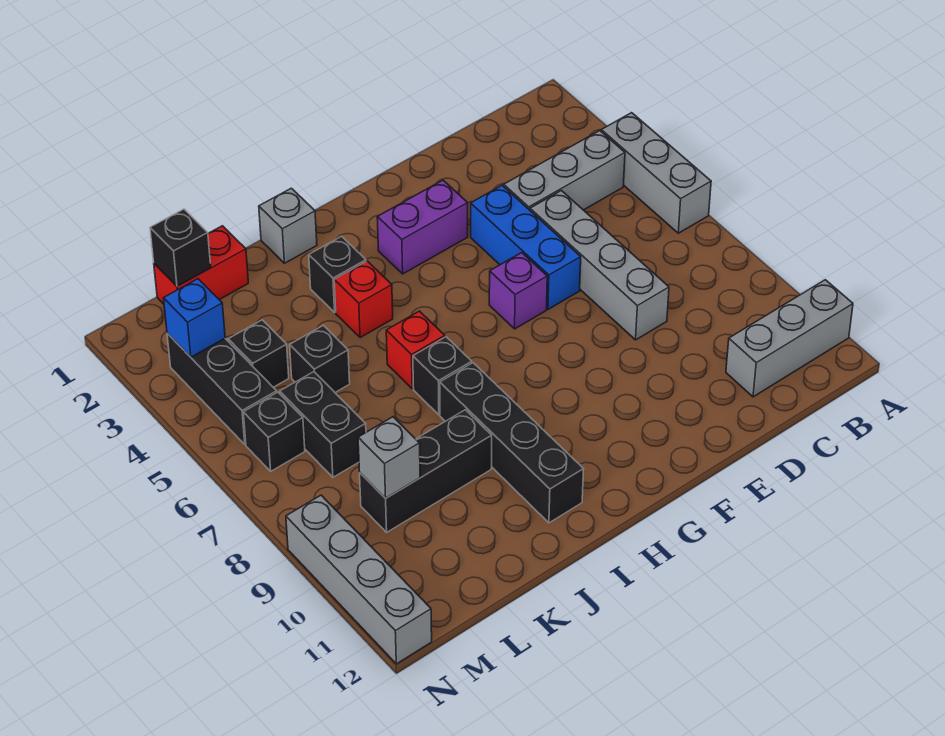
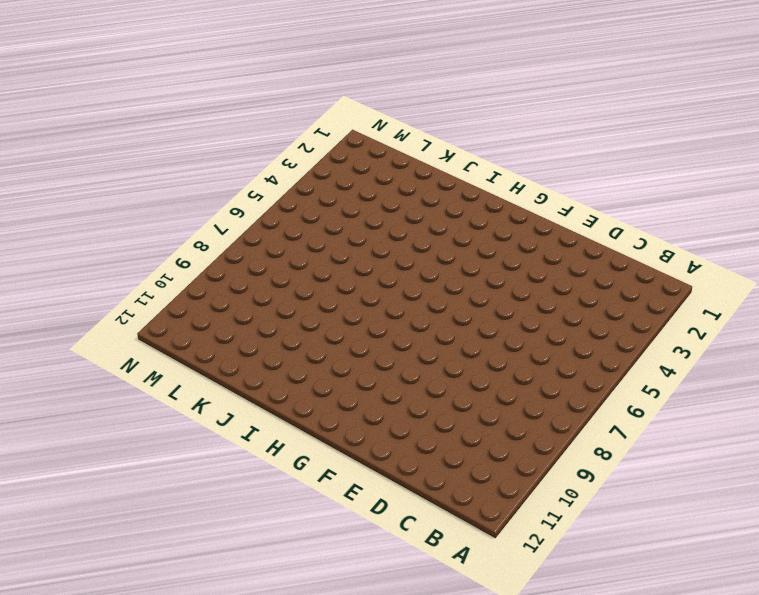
none -> grey 1x3 brick [601,113,711,233]
none -> grey 1x3 brick [726,280,853,397]
none -> grey 1x3 brick [504,131,625,210]

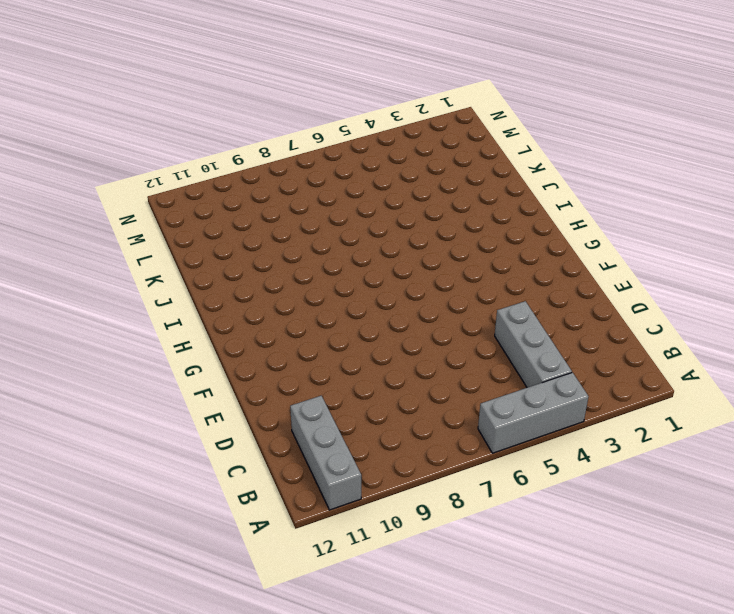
none -> grey 1x4 brick [530,191,669,340]
none -> blue 1x3 brick [471,185,581,309]
none -> purple 1x2 brick [377,180,468,274]

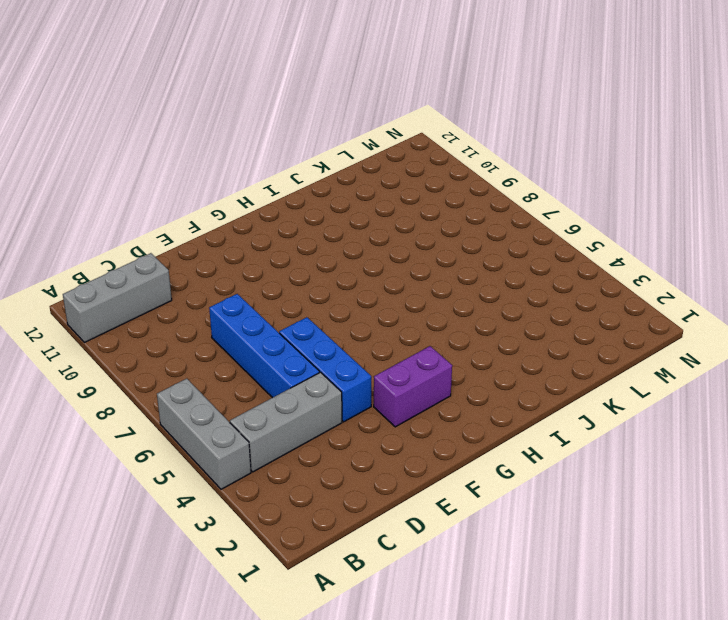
blue 1x4 brick [209,294,320,398] -> grey 1x4 brick [530,191,669,340]
none -> purple 1x1 brick [489,253,547,329]
none -> grey 1x1 brick [259,188,317,263]
none -> black 1x1 brick [309,237,366,312]

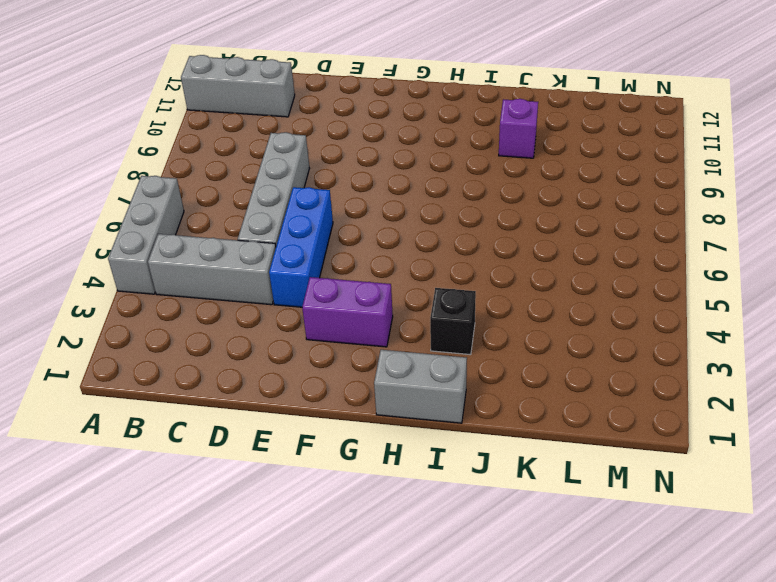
grey 1x2 brick [374,350,467,423] -> grey 1x1 brick [259,188,317,263]
purple 1x1 brick [499,99,538,158] -> purple 1x1 brick moved to [489,253,547,329]
none -> red 1x1 brick [334,261,393,338]
none -> red 1x1 brick [386,311,445,389]
none -> black 1x1 brick [413,337,472,415]

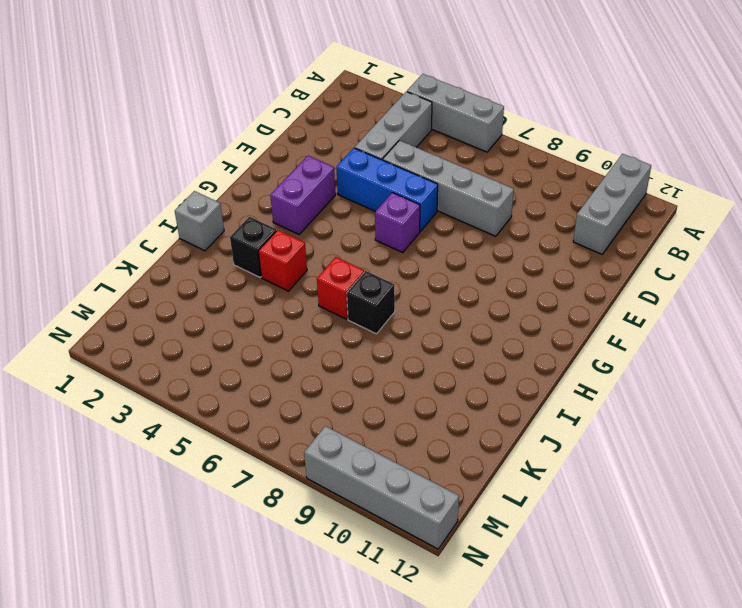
none -> black 1x4 brick [440,363,584,523]
none -> black 1x3 brick [360,410,492,532]
none -> red 1x2 brick [154,226,248,304]

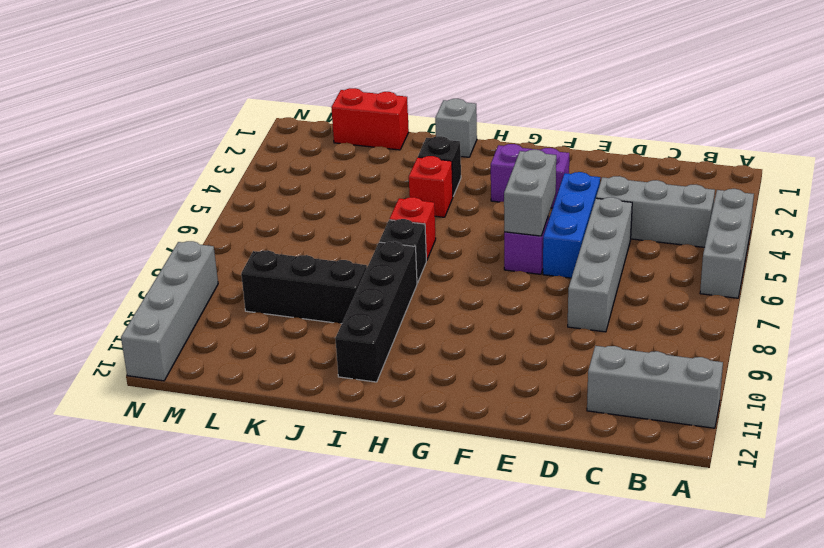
grey 1x2 brick [504,150,556,236] -> none
none -> black 1x1 brick [290,325,350,392]
none -> black 1x1 brick [228,320,289,387]
none -> black 1x2 brick [280,372,366,477]

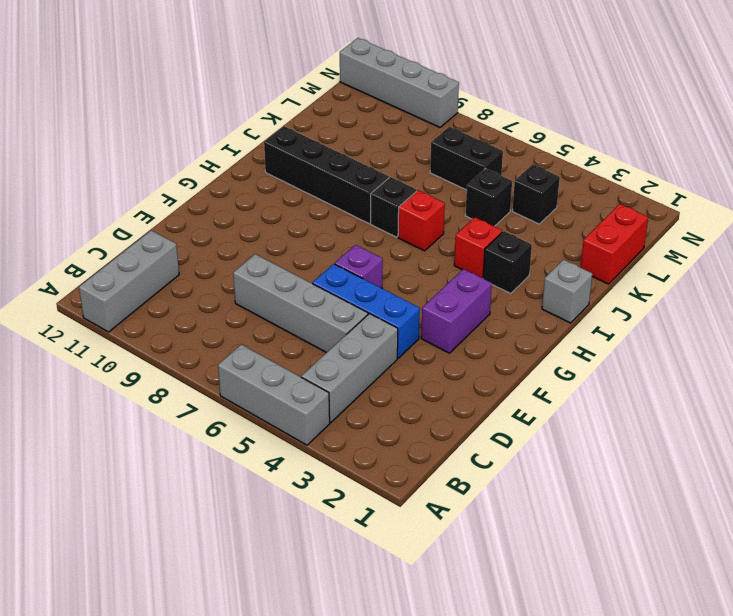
none -> black 1x3 brick [360,410,492,532]
none -> black 1x3 brick [167,333,277,444]
none -> black 1x1 brick [243,392,305,471]

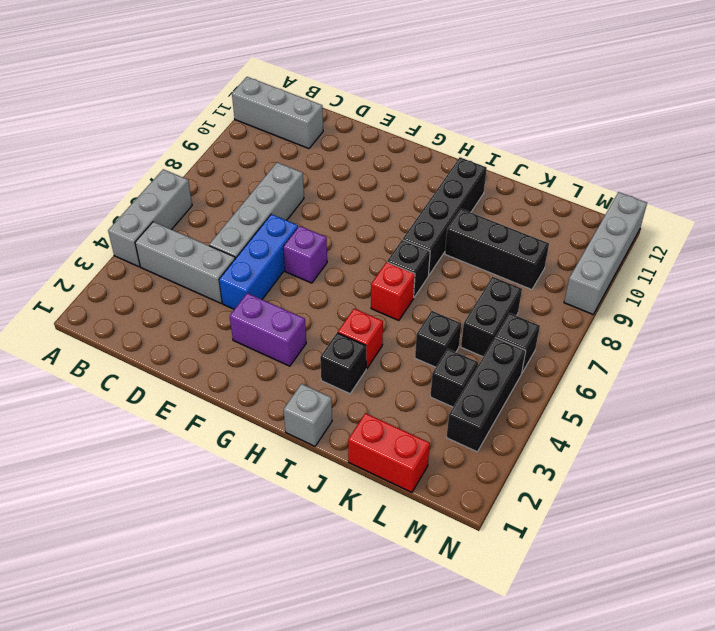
none -> black 1x1 brick [150,209,211,286]
none -> grey 1x1 brick [358,417,420,498]
none -> blue 1x1 brick [164,279,225,357]

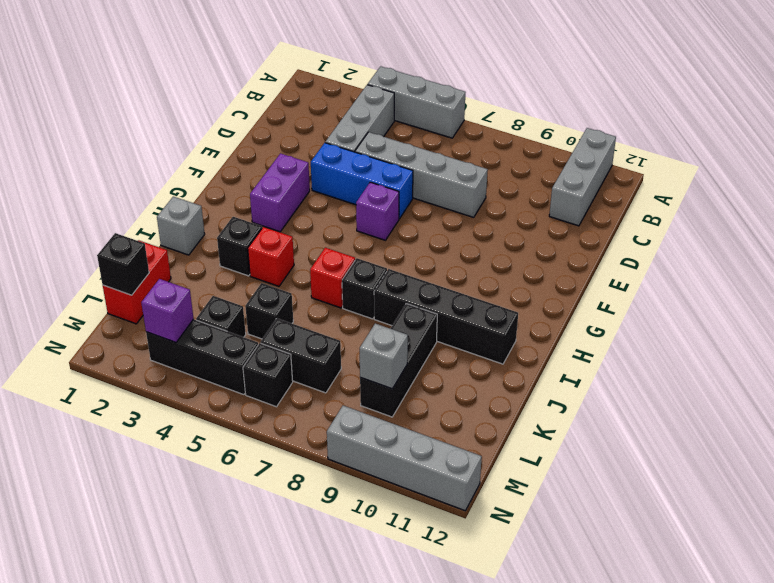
purple 1x1 brick [141,279,194,342] -> blue 1x1 brick [164,279,225,357]

